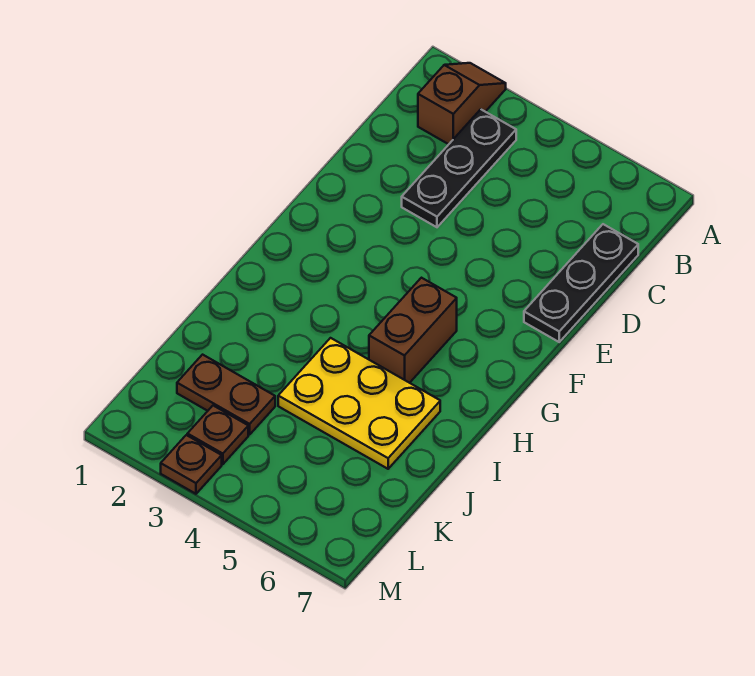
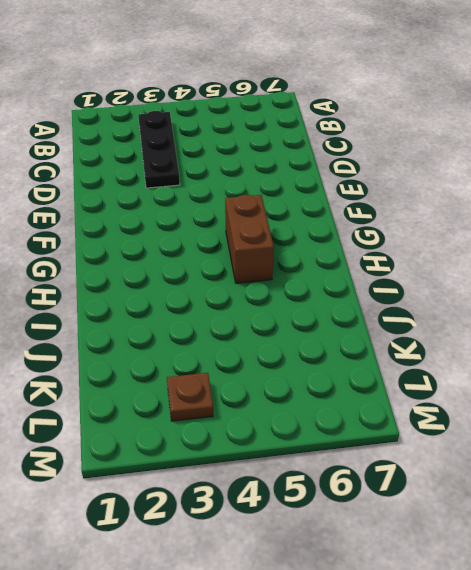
none -> brown 1x2 slope [418,63,506,144]
none -> black 1x3 plate [524,224,638,342]

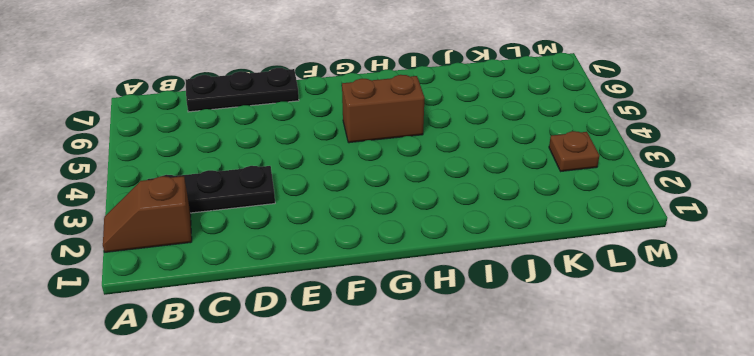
none -> yellow 2x3 plate [278,338,440,469]
none -> brown 1x2 plate [177,355,275,435]

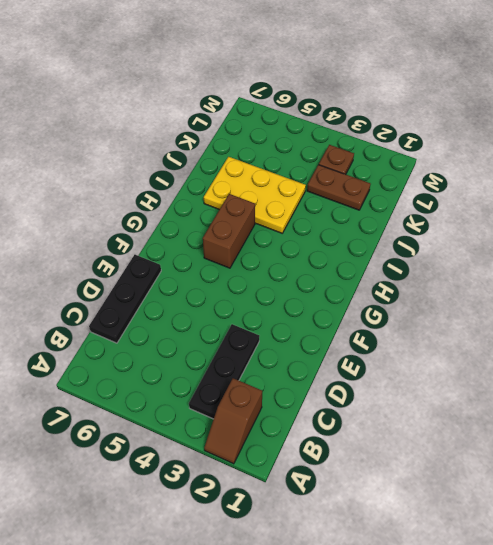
none -> brown 1x1 plate [161,435,222,494]

